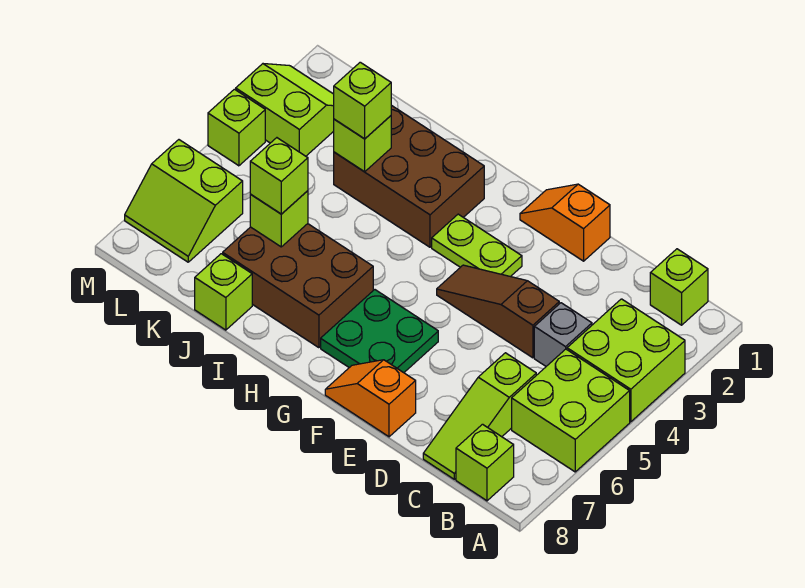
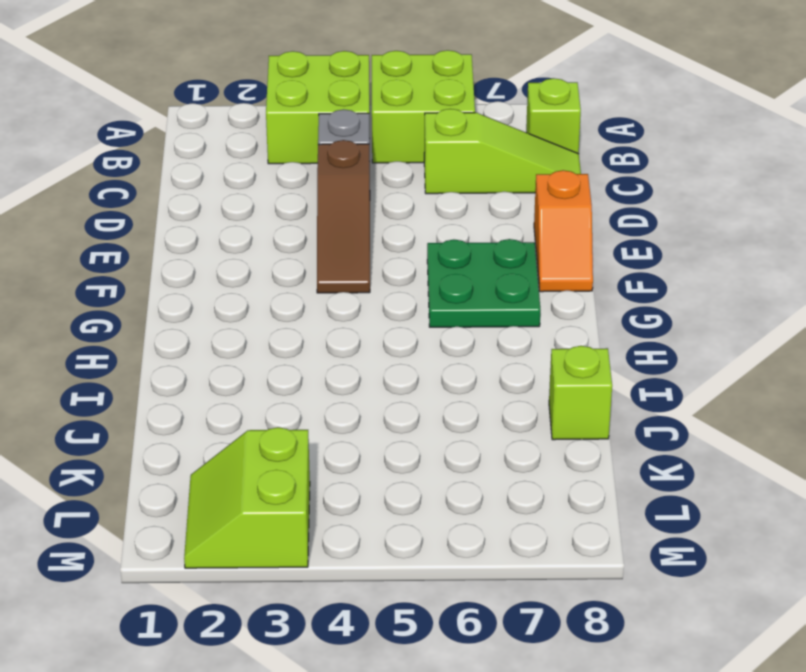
none -> lime 1x1 brick [650,249,708,325]
none -> orange 1x2 slope [520,184,610,261]
none -> lime 1x2 plate [432,214,522,277]

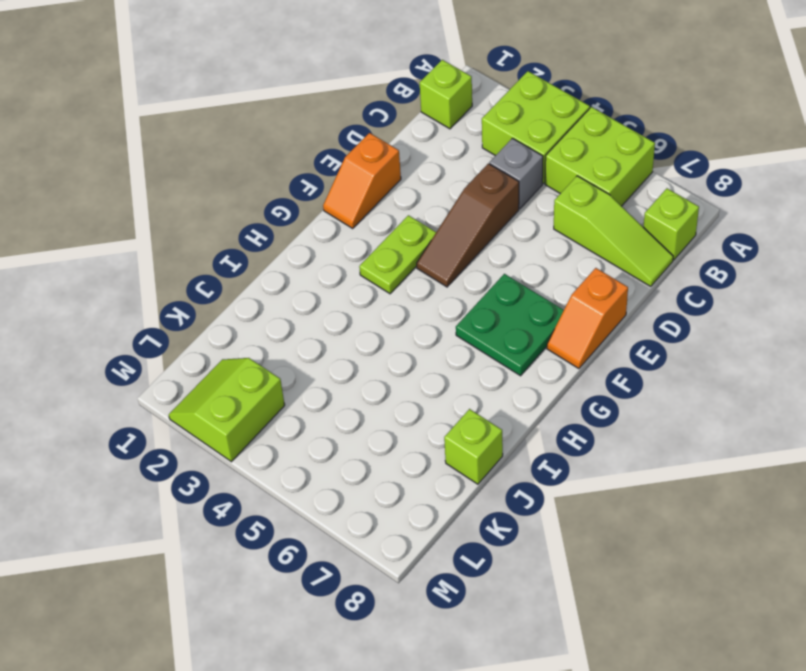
none -> brown 2x3 brick [334,105,484,247]
none -> brown 2x3 brick [223,224,373,348]
none -> lime 2x2 slope [125,140,243,262]

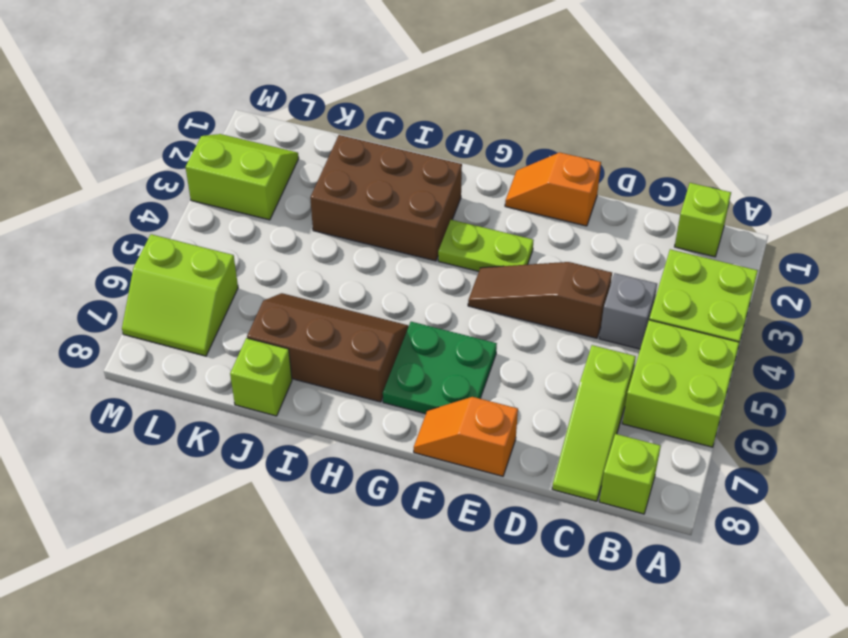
brown 2x3 slope [247,293,409,402] -> brown 2x3 brick [223,224,373,348]
none -> lime 1x1 brick [208,89,265,166]
none -> lime 1x1 brick [334,116,391,172]
none -> lime 1x1 brick [250,191,308,247]

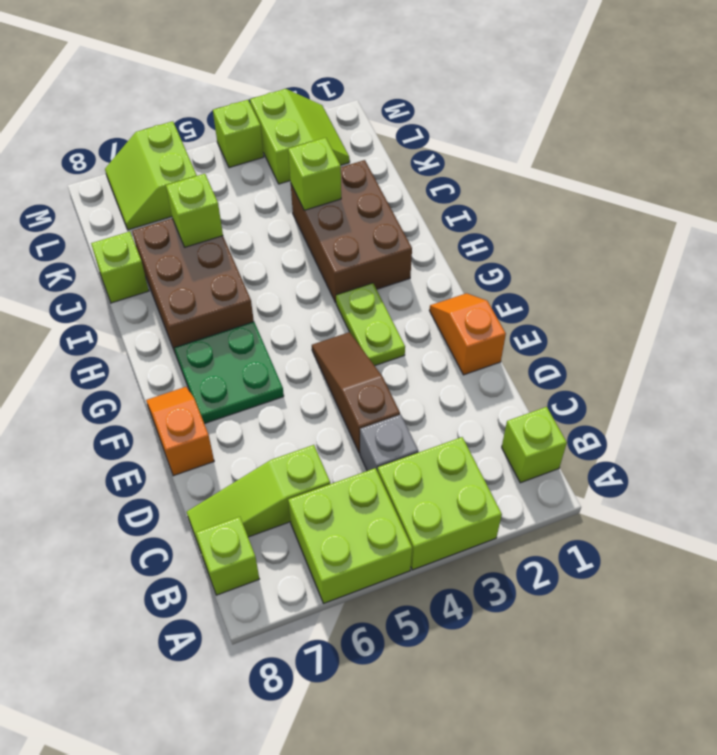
none -> lime 1x1 brick [334,62,391,139]
none -> lime 1x1 brick [250,138,308,214]

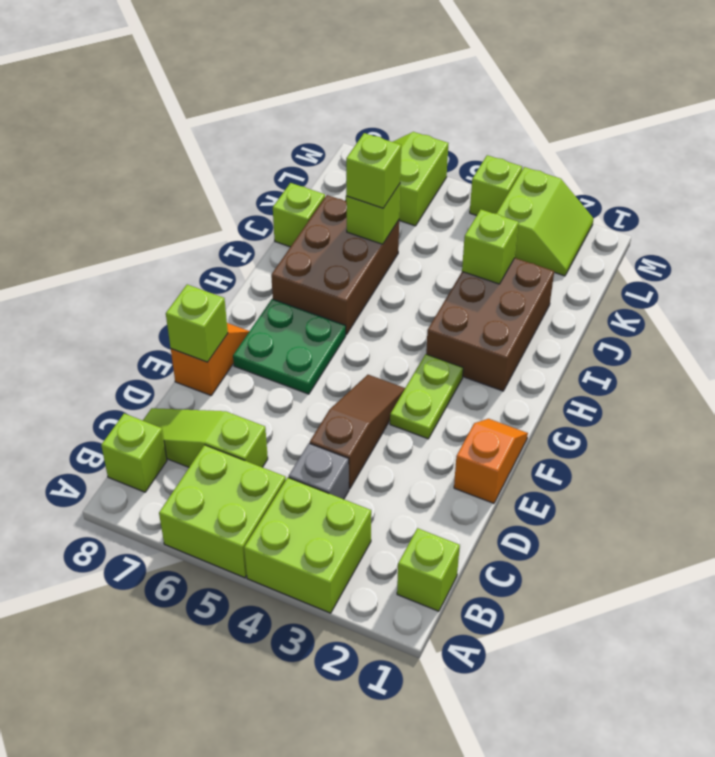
lime 1x1 brick [166,285,228,362] -> lime 1x1 brick moved to [334,62,391,139]

